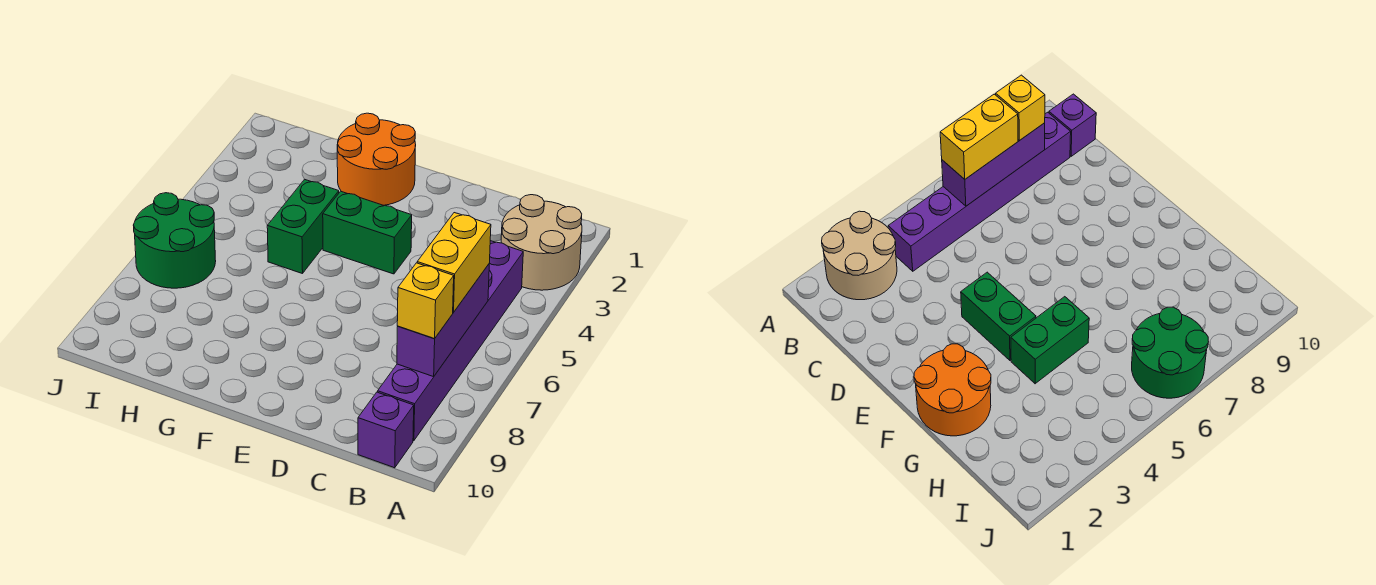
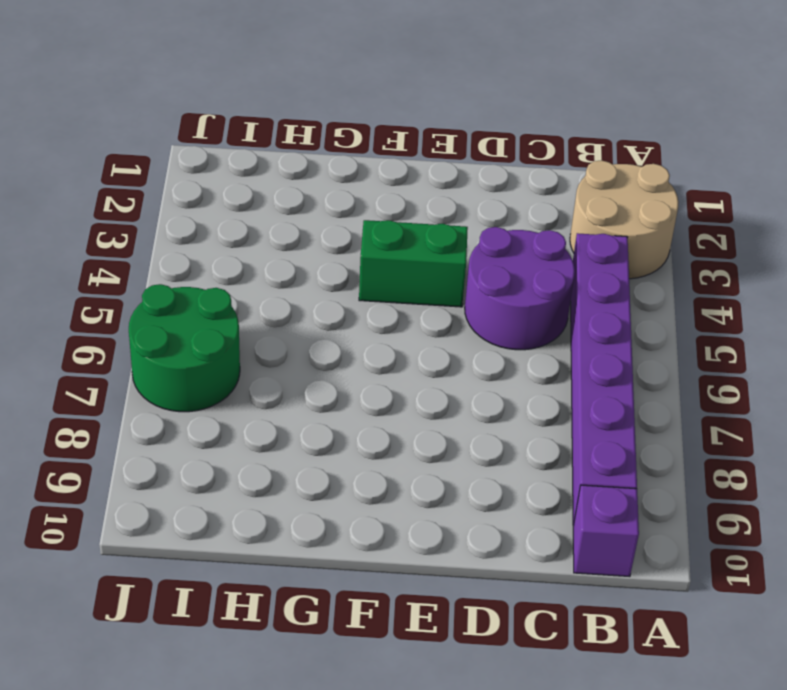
purple 2x2 round brick [465,227,575,350] -> none
none -> orange 2x2 round brick [337,113,416,205]
none -> green 1x2 brick [267,179,339,274]

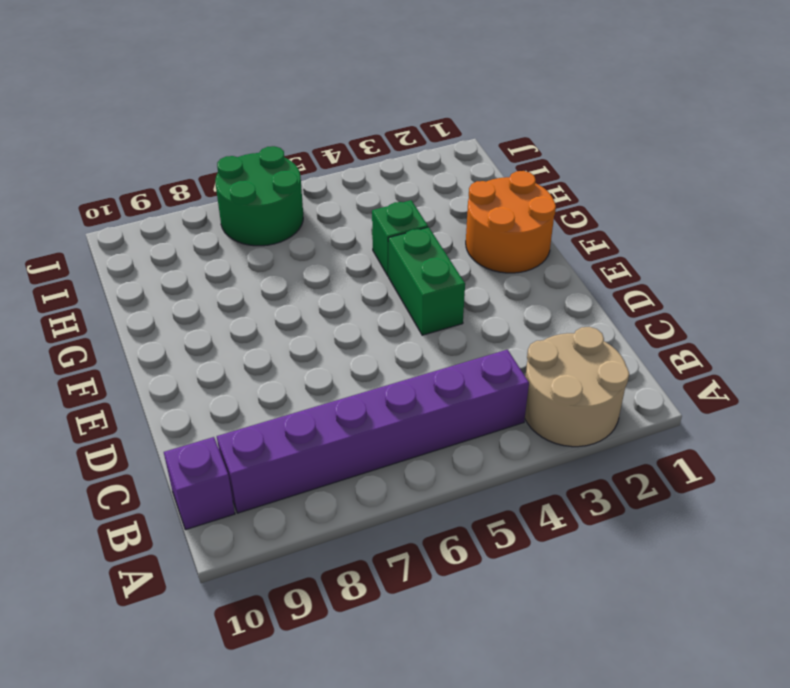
green 1x1 brick [372,200,428,276] -> green 1x2 brick [267,179,339,274]
none -> purple 1x3 brick [397,264,489,377]
none -> yellow 1x2 brick [417,213,491,312]

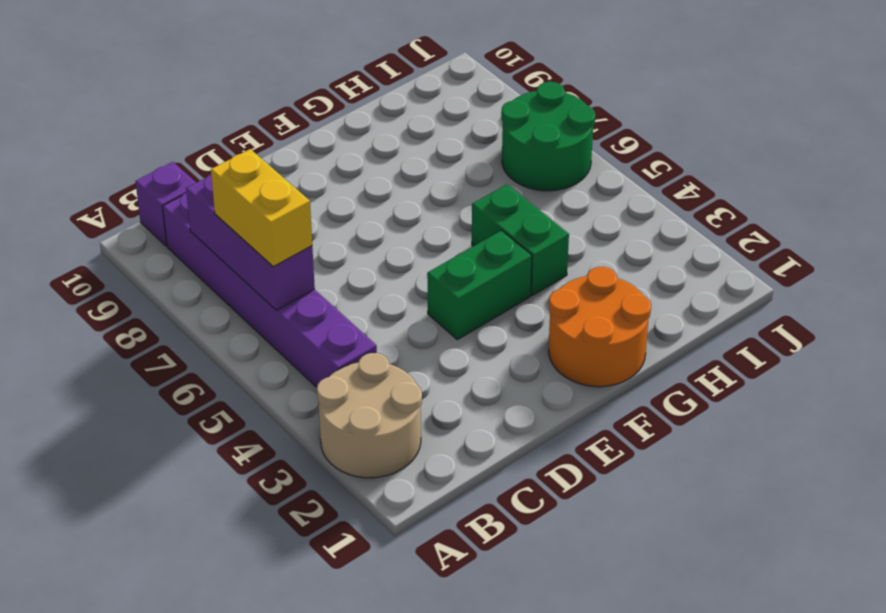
none -> yellow 1x1 brick [397,263,454,339]

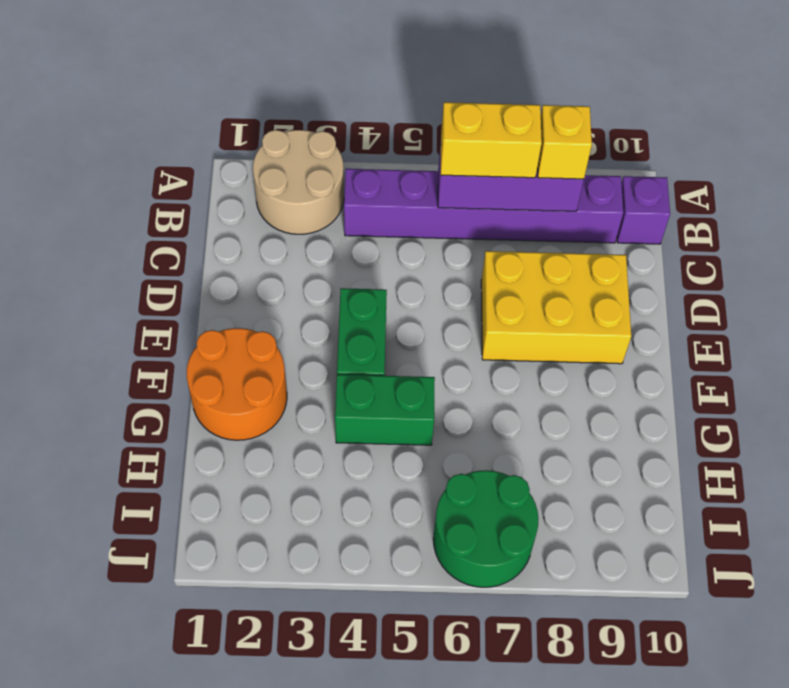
yellow 2x3 brick [481,251,631,364] -> none

